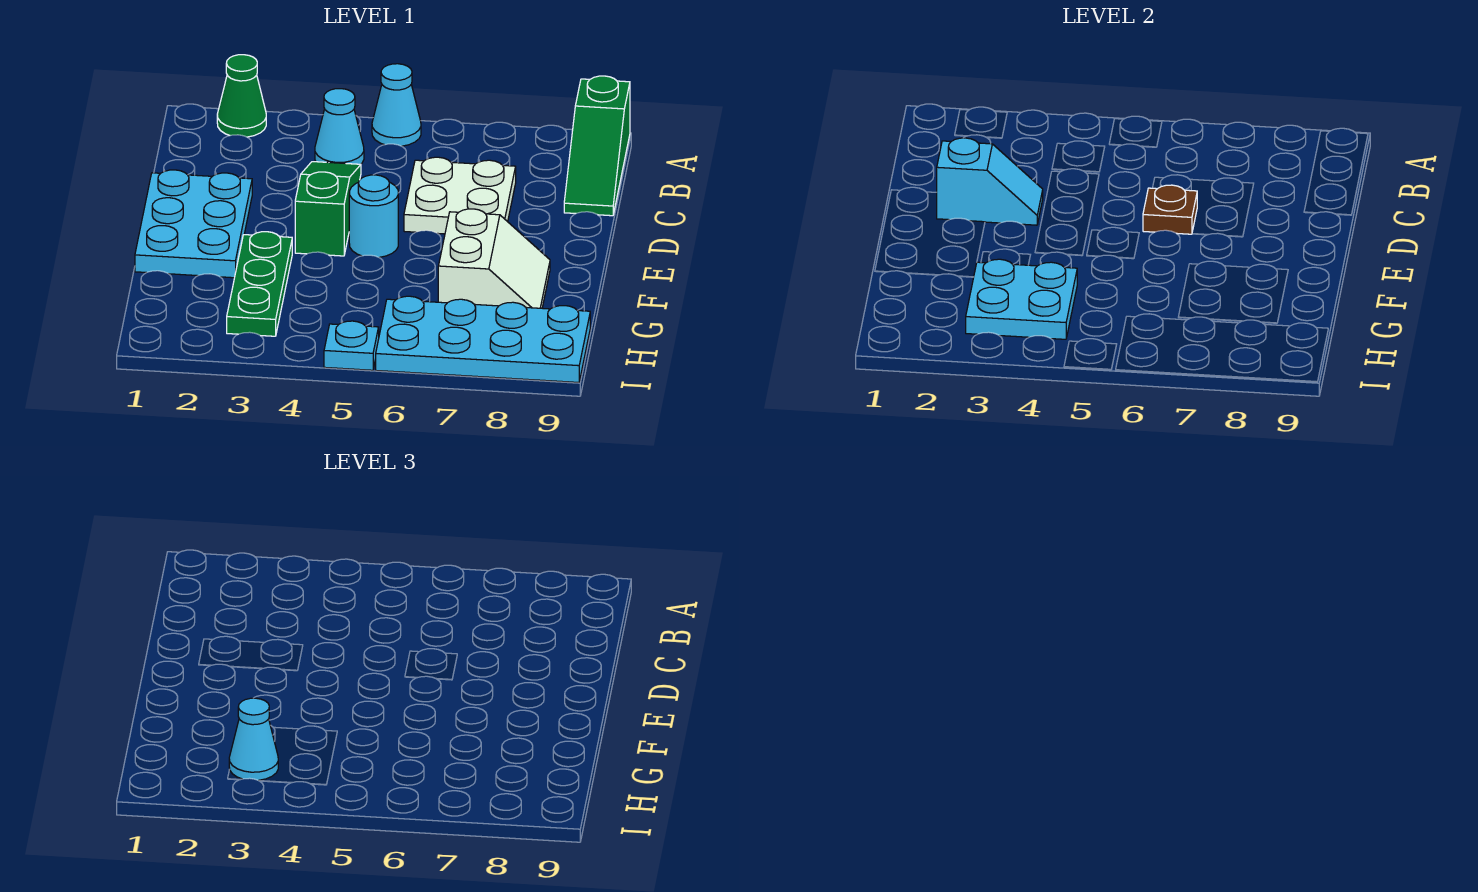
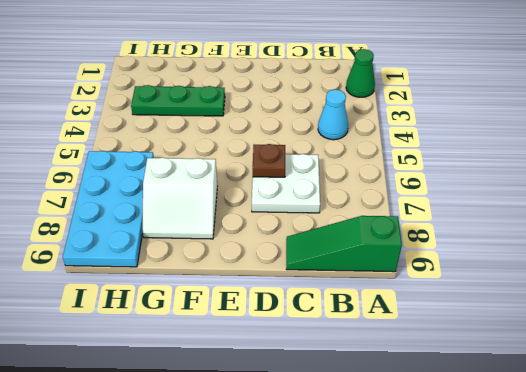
none -> cyan 1x1 cone [372,64,421,146]
none -> green 1x3 slope [295,162,361,256]
none -> cyan 2x3 plate [135,170,252,278]

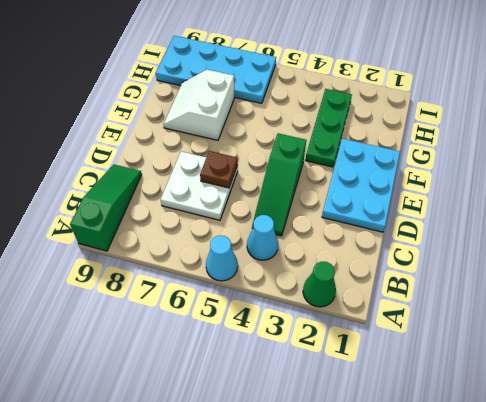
none -> cyan 1x1 round brick [349,175,398,257]
none -> cyan 1x1 plate [324,321,379,370]
none -> cyan 1x2 slope [937,138,1043,225]

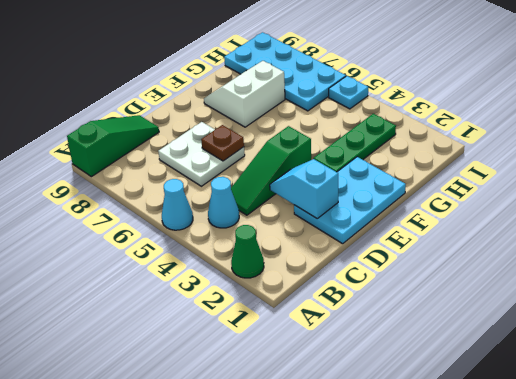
none -> cyan 1x1 round brick [349,175,398,257]
none -> cyan 2x2 plate [966,259,1077,339]
none -> cyan 1x1 cone [229,698,278,780]

